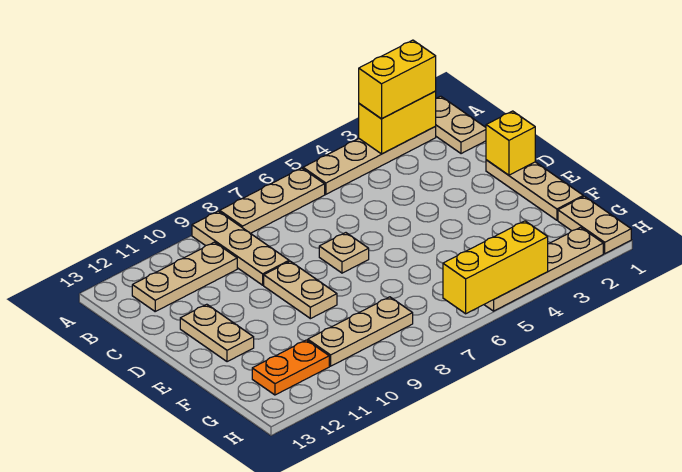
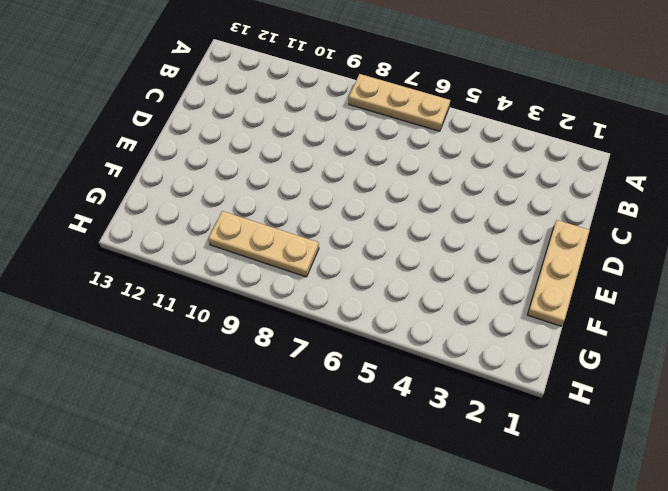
none -> tan 1x2 plate [435,96,486,154]
none -> tan 1x4 plate [303,127,436,194]
none -> tan 1x3 plate [192,211,289,285]

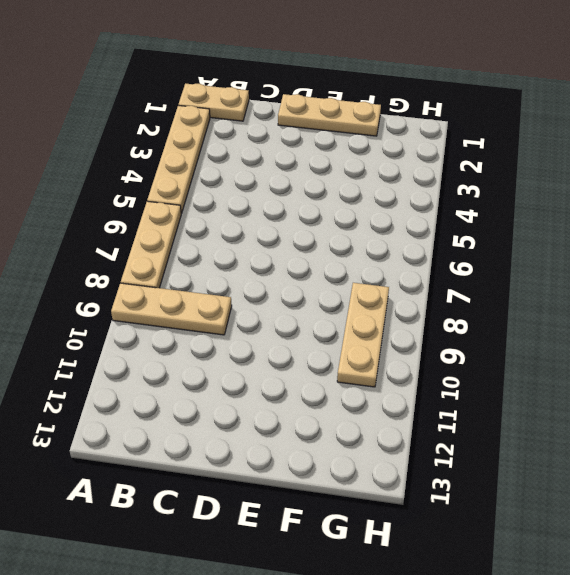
none -> tan 1x3 plate [132,242,237,311]
none -> tan 1x1 plate [319,233,369,273]
none -> tan 1x2 plate [264,261,337,319]

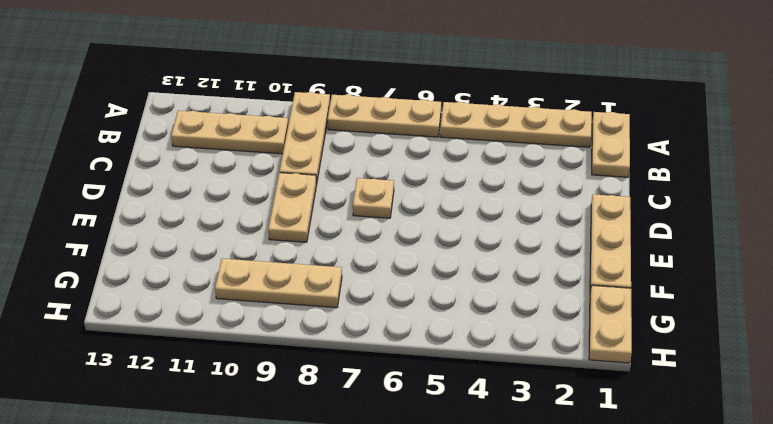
none -> tan 1x2 plate [180,304,254,362]
none -> orange 1x2 plate [252,340,329,395]
none -> tan 1x4 plate [484,227,603,311]

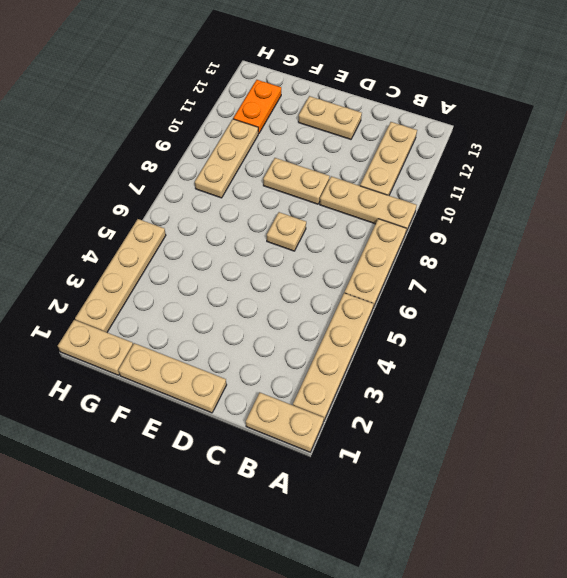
none -> yellow 1x2 brick [359,91,436,154]
none -> yellow 1x1 brick [486,111,535,175]
none -> yellow 1x3 brick [443,221,548,314]

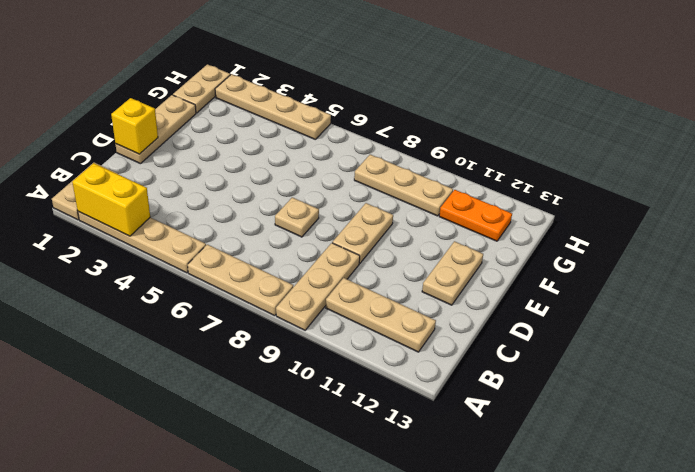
none -> yellow 1x3 brick [443,221,548,314]
none -> yellow 1x2 brick [359,40,436,119]

